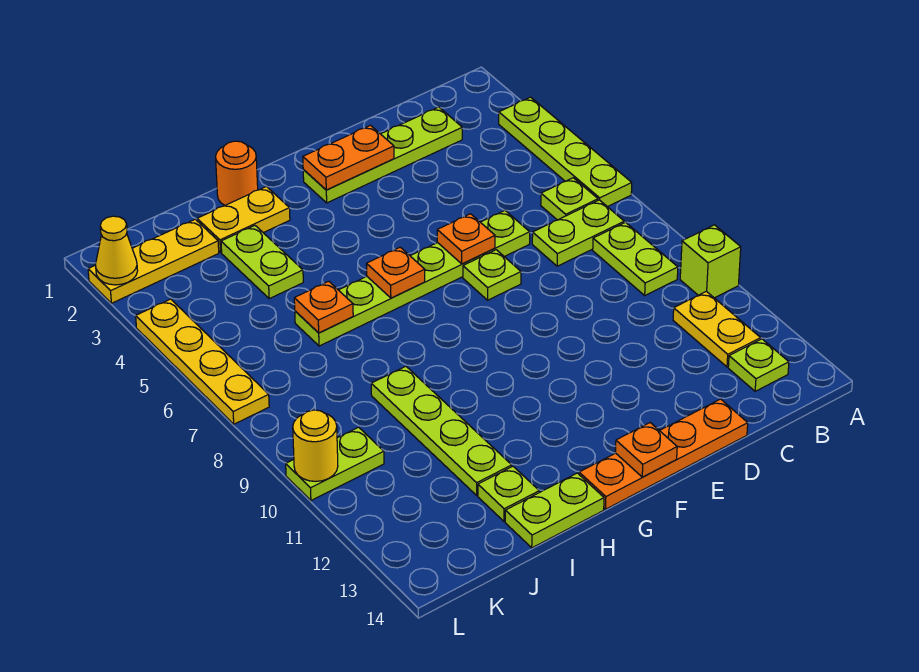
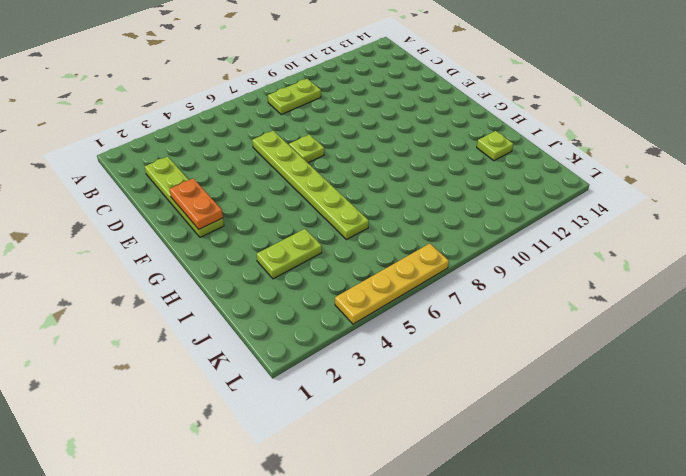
none -> lime 1x4 plate [499,97,632,207]
none -> lime 1x1 brick [680,225,741,298]
none -> lime 1x1 plate [541,178,598,220]

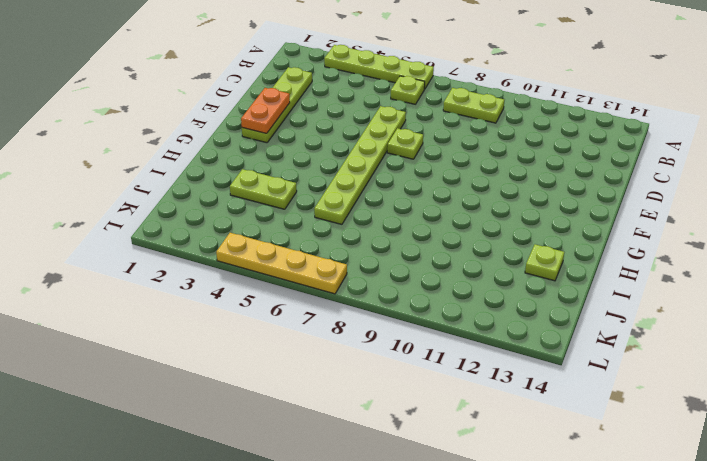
none -> lime 1x1 brick [680,225,741,298]
none -> lime 1x2 plate [532,200,624,266]
none -> yellow 1x2 plate [673,291,761,367]

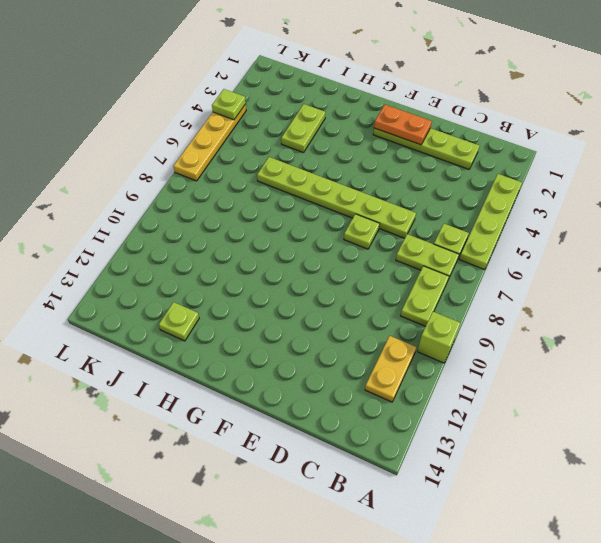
lime 1x1 plate [212,89,246,120] -> lime 1x1 plate moved to [728,339,789,391]
none -> orange 1x4 plate [579,399,748,509]
none -> orange 1x1 round brick [216,141,258,205]
none -> yellow 1x2 plate [197,186,290,252]

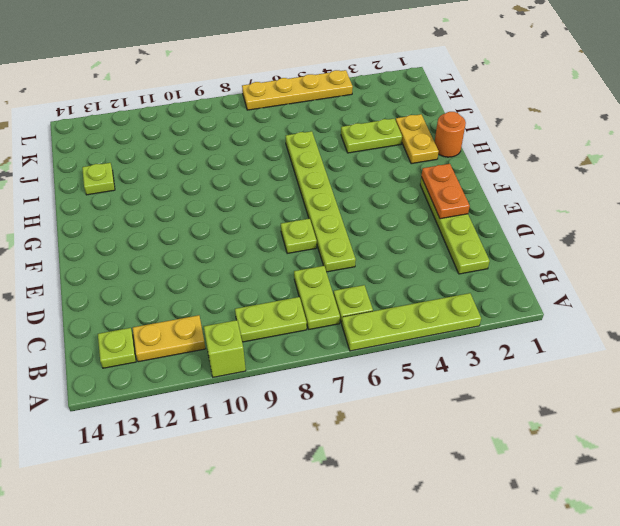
none -> orange 1x4 plate [579,399,748,509]
none -> lime 1x2 plate [505,473,604,548]
none -> lime 1x4 plate [371,366,512,495]

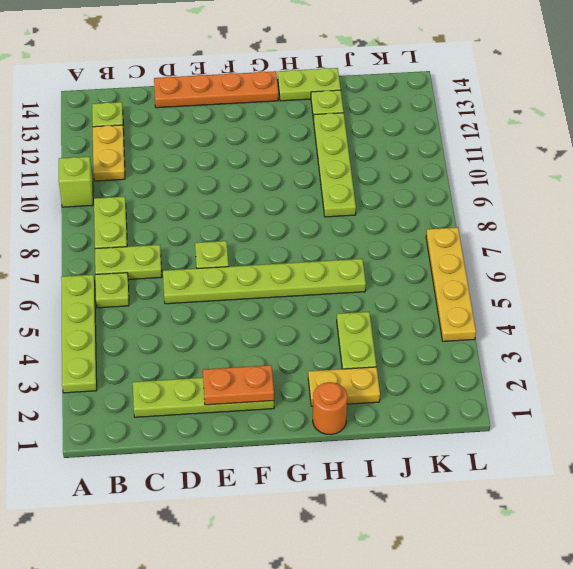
none -> yellow 1x3 plate [88,219,219,303]
none -> lime 1x2 plate [286,427,384,501]
none -> orange 1x1 plate [437,214,495,264]

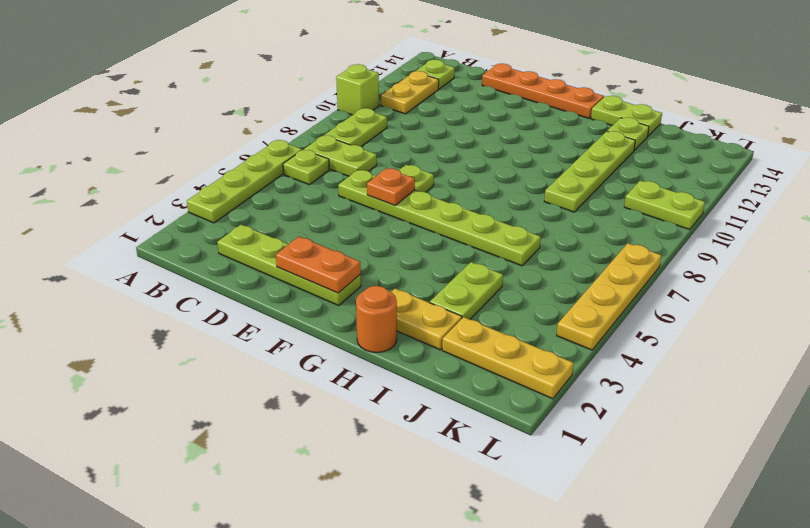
none -> orange 1x1 plate [615,423,677,477]
none -> orange 1x1 plate [366,247,425,298]
none -> orange 1x1 plate [294,281,353,333]

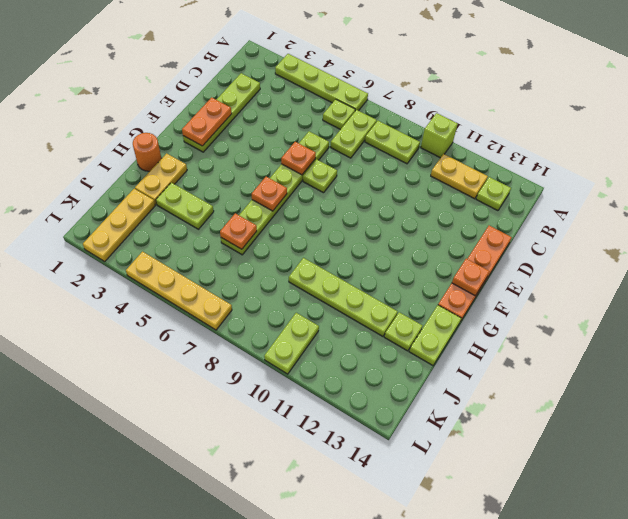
none -> yellow 1x1 cone [96,216,138,285]
none -> yellow 1x1 round brick [293,410,338,481]

